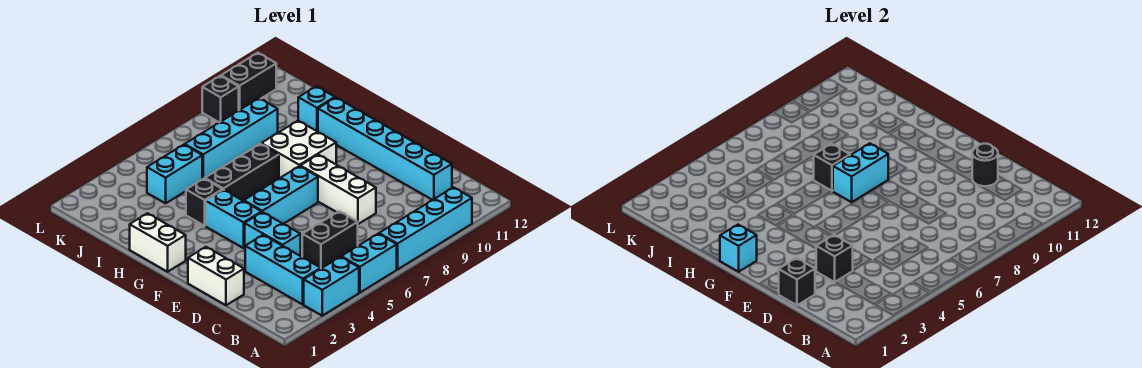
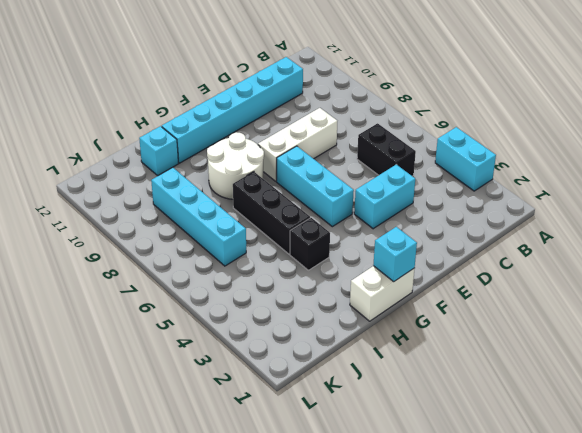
white 2x2 round brick [207,132,264,199] -> white 2x2 brick [261,121,336,178]
none -> cyan 1x2 brick [341,234,397,292]
none -> cyan 1x4 brick [379,187,472,269]
none -> cyan 1x3 brick [245,235,321,304]

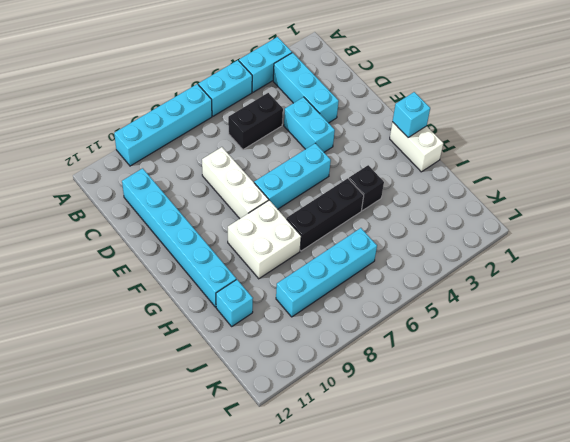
none -> white 1x2 brick [188,247,244,305]
none -> cyan 1x2 brick [206,190,262,248]
none -> cyan 1x2 brick [147,145,202,203]

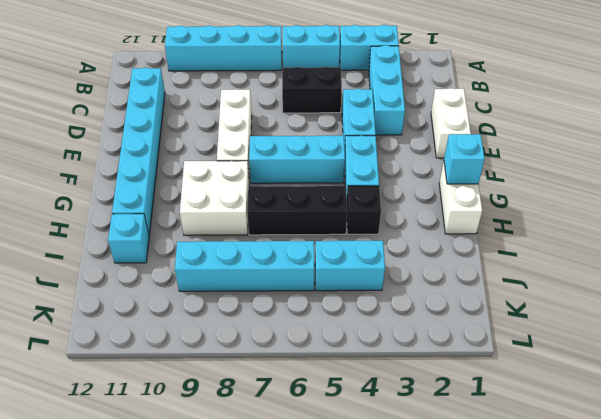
none -> black 1x1 brick [202,76,239,123]
none -> black 1x2 brick [221,53,276,110]
none -> black 1x1 brick [779,258,815,305]

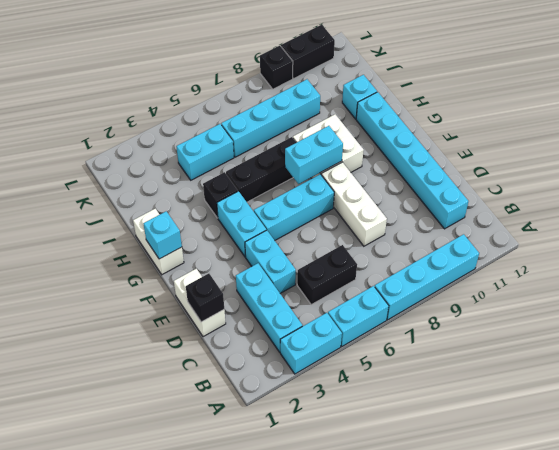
none -> black 1x1 brick [816,235,853,282]
none -> black 1x1 round brick [972,144,998,186]
none -> black 1x1 brick [814,144,850,191]

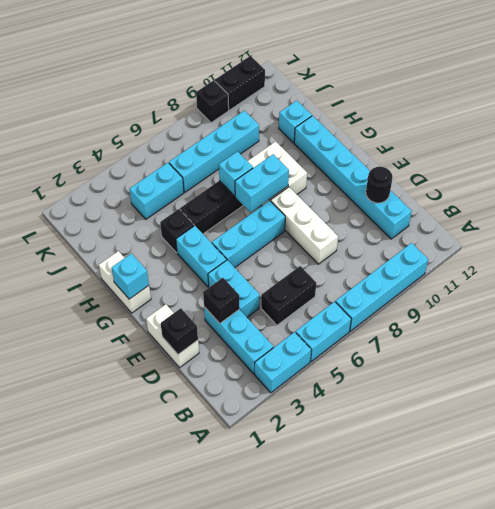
cyan 1x1 brick [219,152,253,196] -> black 1x1 brick [814,144,850,191]

